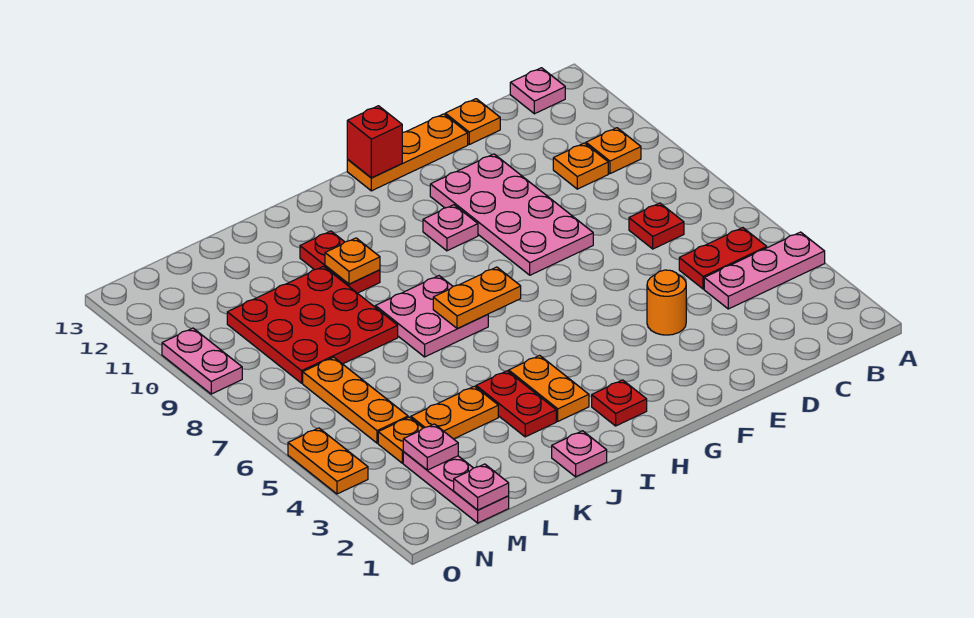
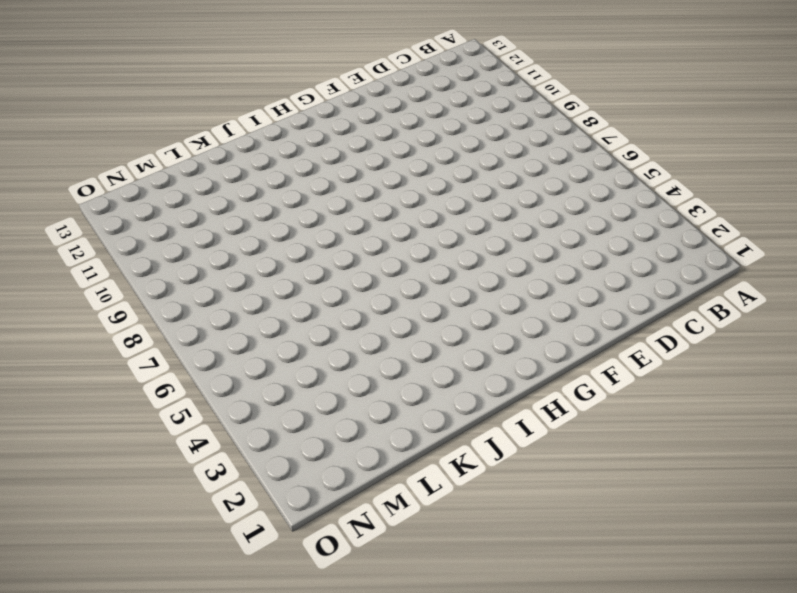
none -> pink 1x3 plate [704,232,825,309]
none -> red 1x2 plate [679,228,767,289]
none -> orange 1x1 plate [586,128,641,174]

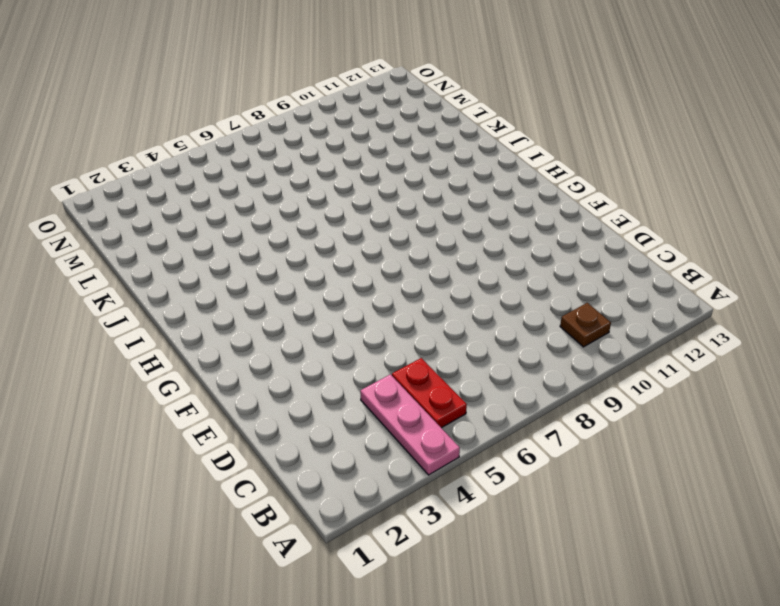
brown 1x1 plate [560,303,611,347] -> orange 1x1 plate [586,128,641,174]
none -> pink 1x1 plate [510,68,565,114]
none -> red 1x1 plate [629,203,684,249]
none -> orange 1x1 plate [553,143,608,189]

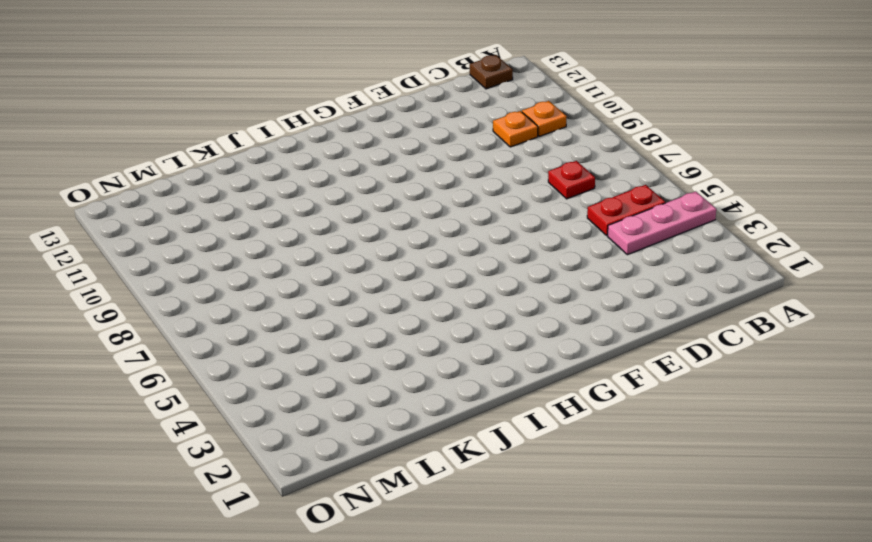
brown 1x1 plate [470,55,513,89] -> pink 1x1 plate [510,68,565,114]
none -> orange 1x1 plate [445,99,500,144]
none -> orange 1x1 round brick [647,270,686,335]
none -> pink 2x4 plate [430,154,593,275]

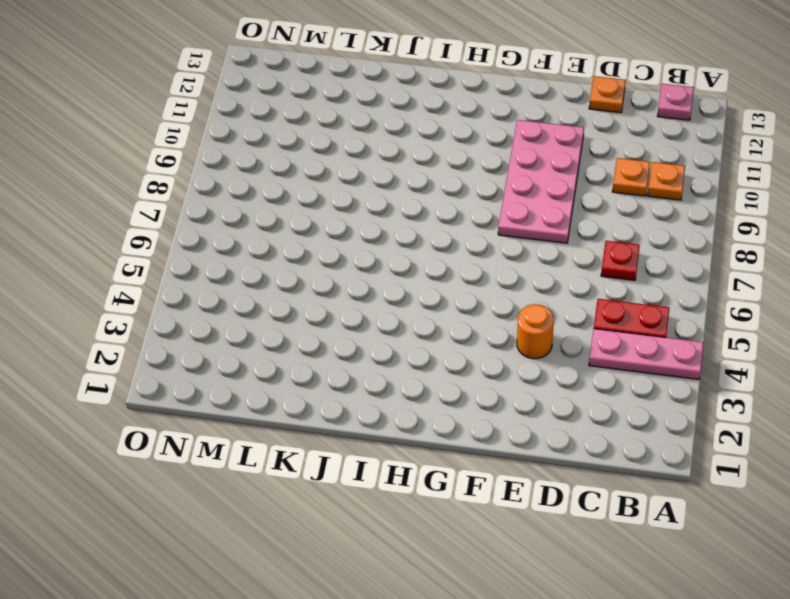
none -> orange 1x3 plate [347,114,468,191]
none -> pink 1x1 plate [423,205,478,251]
none -> red 1x1 plate [592,380,647,426]

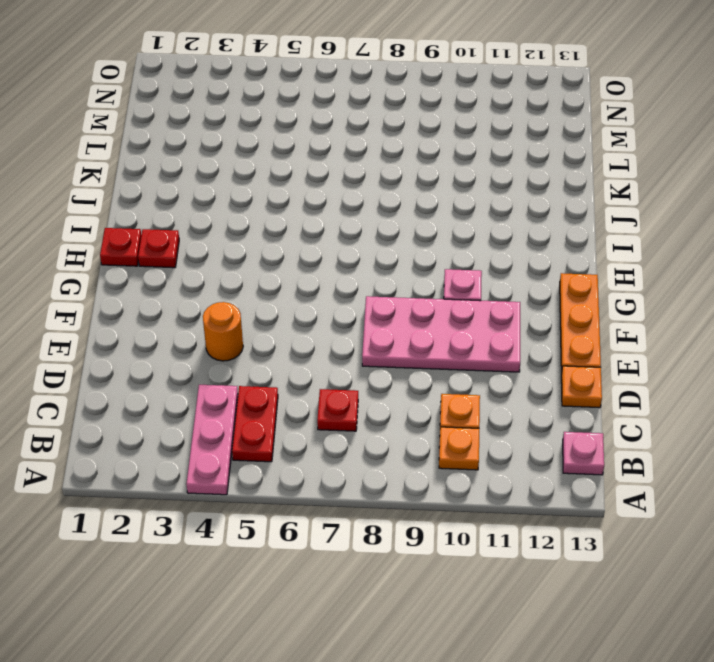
red 1x1 plate [100,228,141,266] -> none
none -> orange 1x2 plate [509,355,589,421]
none -> pink 2x2 plate [375,276,488,357]
none -> pink 1x1 plate [552,431,607,477]

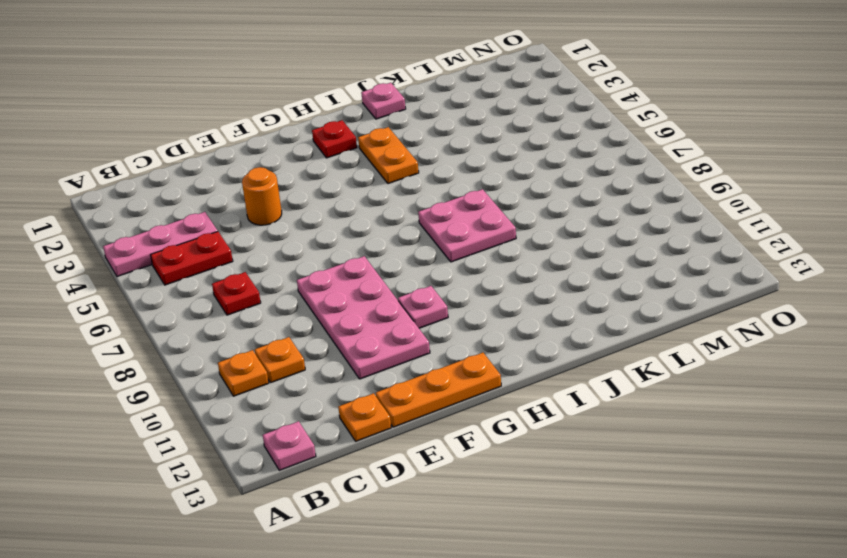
none -> red 1x2 plate [476,371,556,437]
none -> red 1x2 plate [300,231,380,293]
none -> orange 1x2 plate [411,386,498,439]

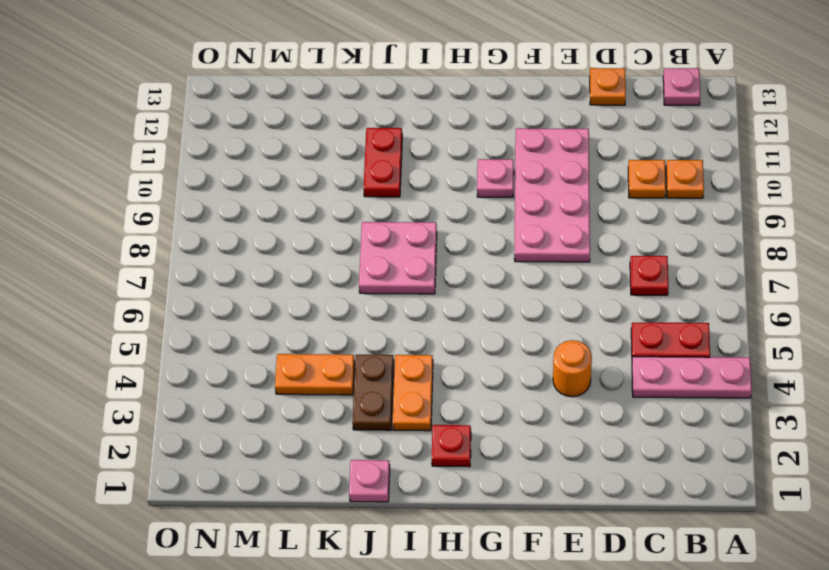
brown 1x2 plate [352,355,394,430] -> red 1x2 plate [476,371,556,437]
none -> orange 1x3 plate [347,114,468,191]
none -> red 3x3 plate [227,266,398,383]
none -> pink 1x3 plate [403,452,509,523]

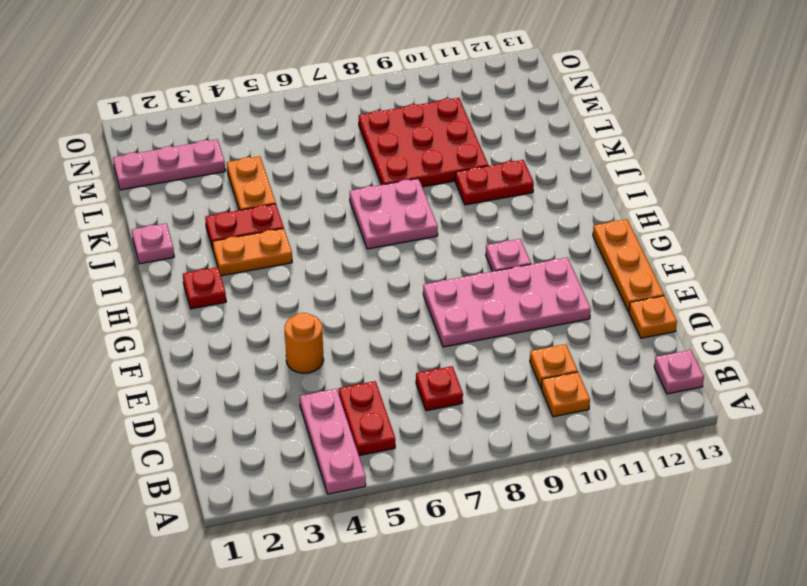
none -> orange 1x1 plate [378,417,423,463]
none -> orange 1x3 plate [303,357,408,443]
none -> orange 1x2 plate [288,428,368,494]

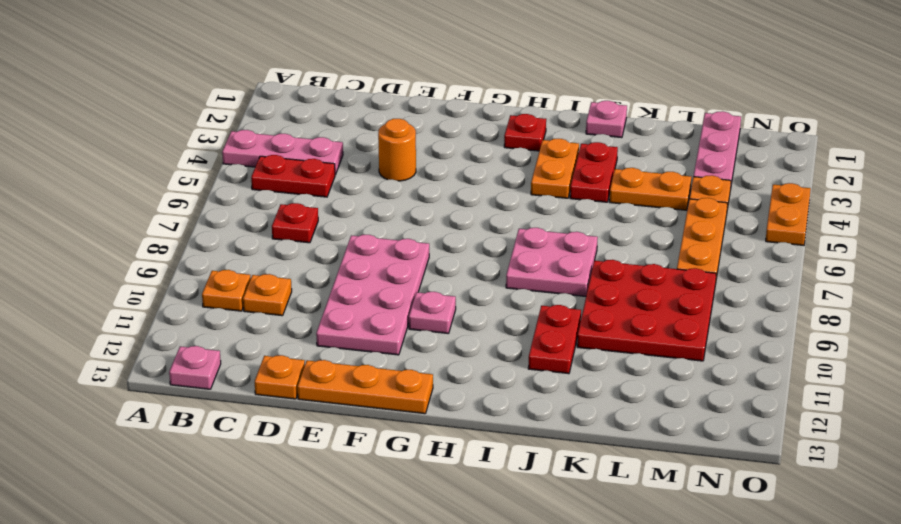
none -> pink 1x2 plate [162,328,242,394]
none -> red 1x1 brick [347,106,402,178]
none -> orange 1x2 plate [433,267,521,329]

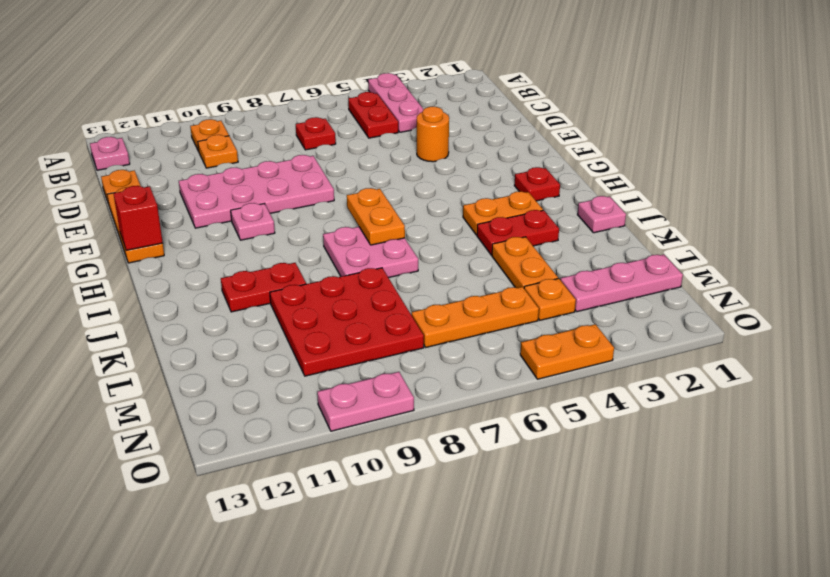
none -> orange 1x1 plate [325,238,380,284]
none -> pink 1x1 plate [454,464,509,510]
none -> pink 1x1 plate [403,424,458,470]

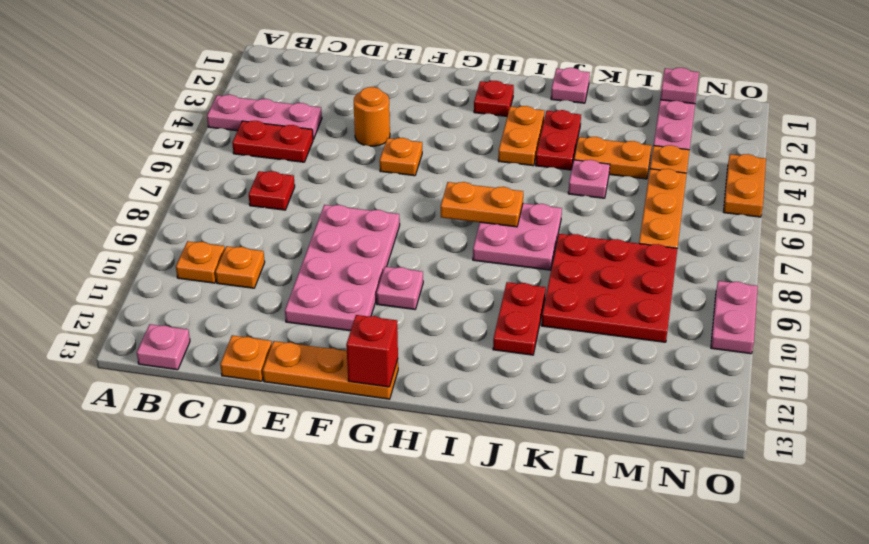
orange 1x1 plate [380,138,422,176] -> orange 1x1 plate moved to [325,238,380,284]
pink 1x1 plate [568,160,610,198] -> pink 1x1 plate moved to [403,424,458,470]

